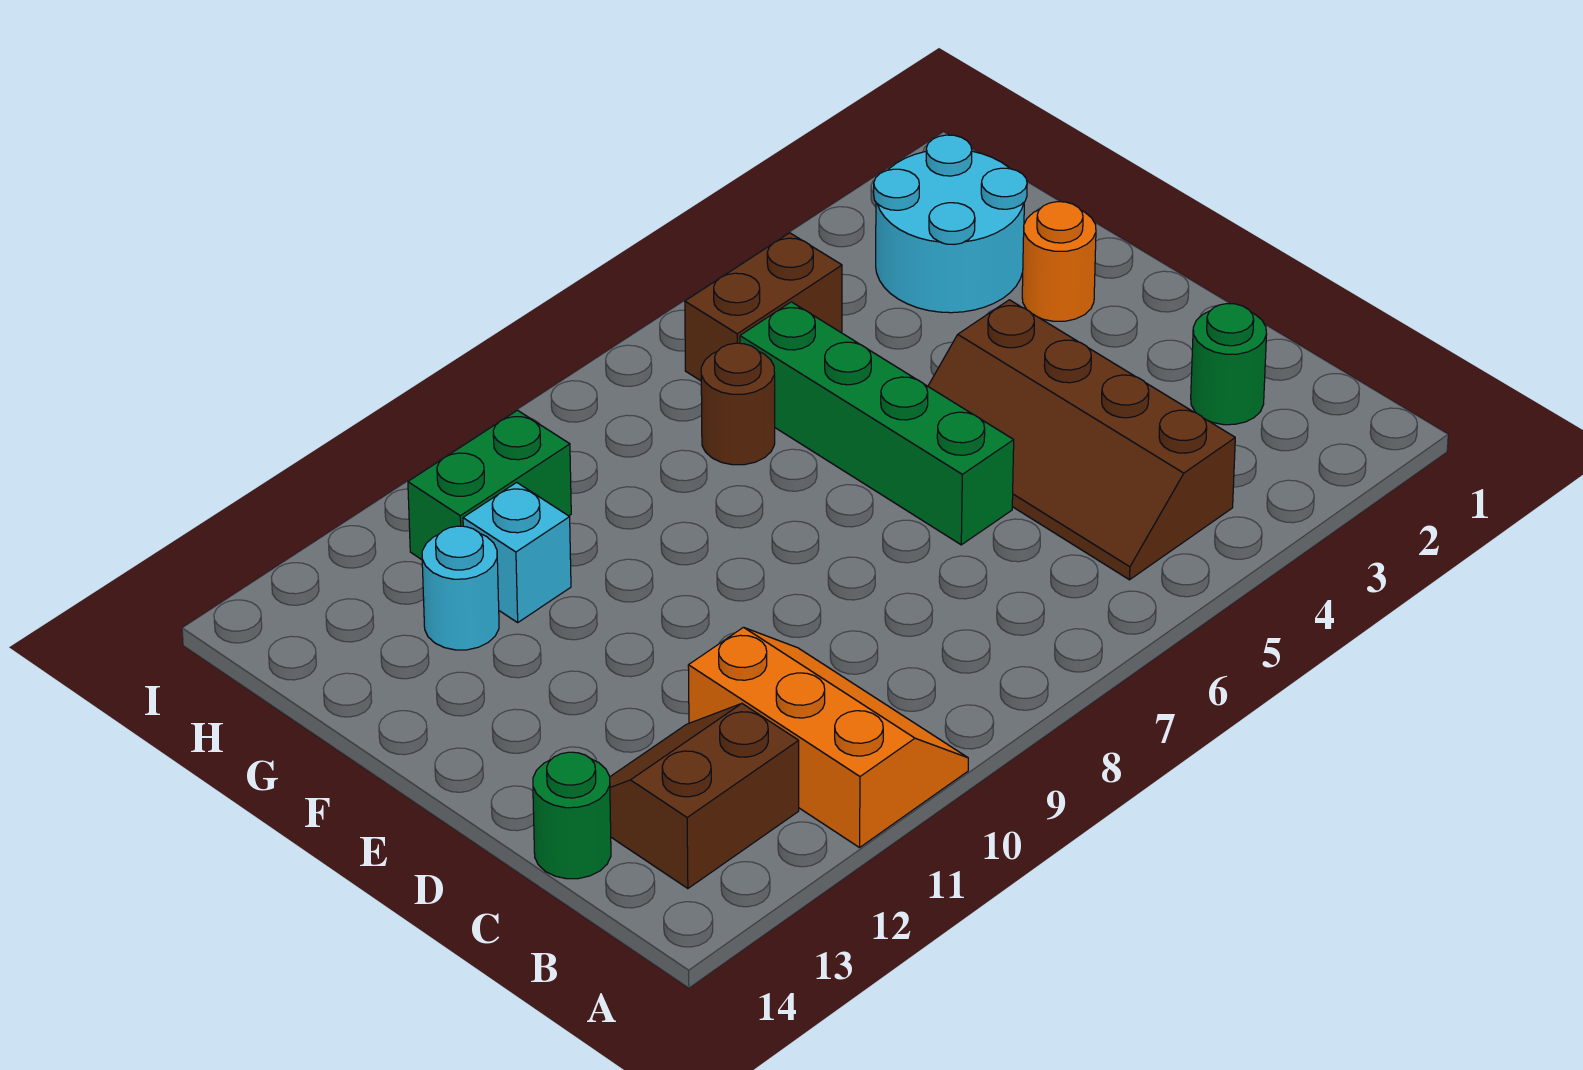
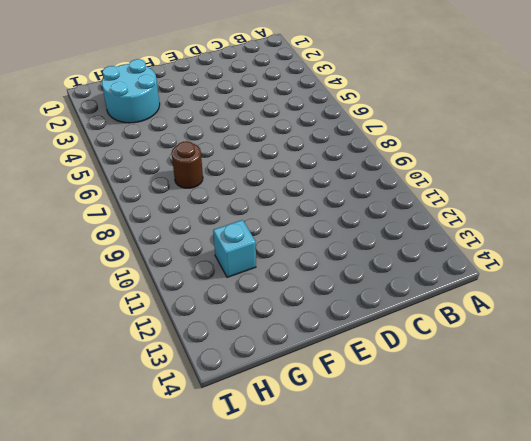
none -> orange 2x3 slope [688,627,968,848]
none -> brown 2x4 slope [928,300,1235,580]
none -> brown 2x2 slope [610,704,799,889]

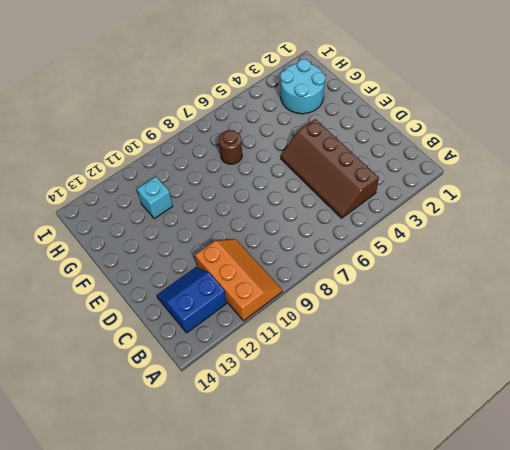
blue 2x2 slope [157,267,227,333] -> brown 2x2 slope [610,704,799,889]
none -> green 1x1 round brick [1191,304,1267,425]
none -> green 1x1 round brick [533,752,611,879]
none -> green 1x4 brick [740,302,1014,545]

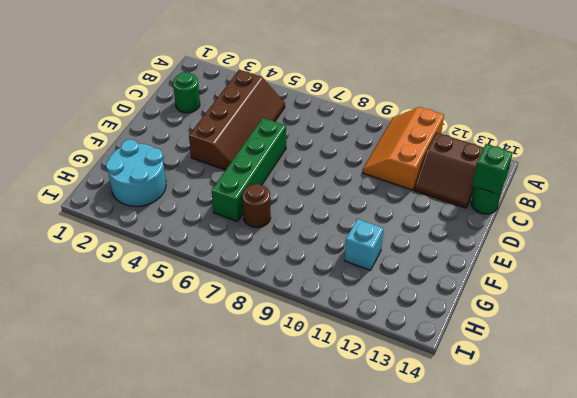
green 1x1 brick [472,144,513,195] -> none
none -> orange 1x1 round brick [1022,202,1096,321]
none -> cyan 1x1 round brick [422,526,499,650]
none -> brown 1x2 brick [685,233,842,381]

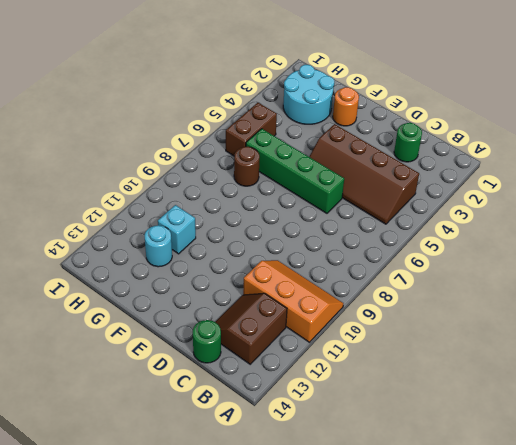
none -> green 1x2 brick [408,410,571,560]

